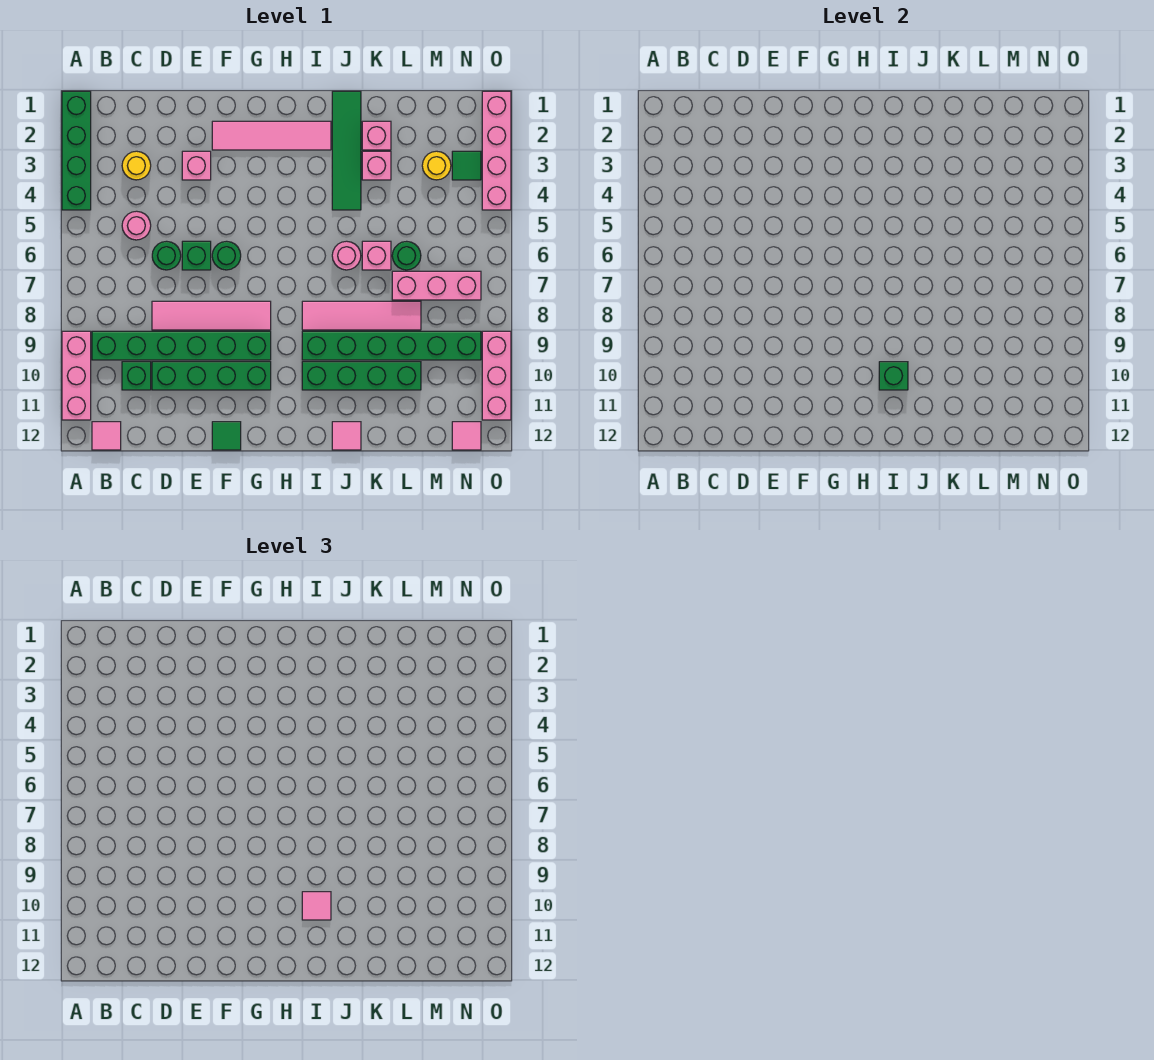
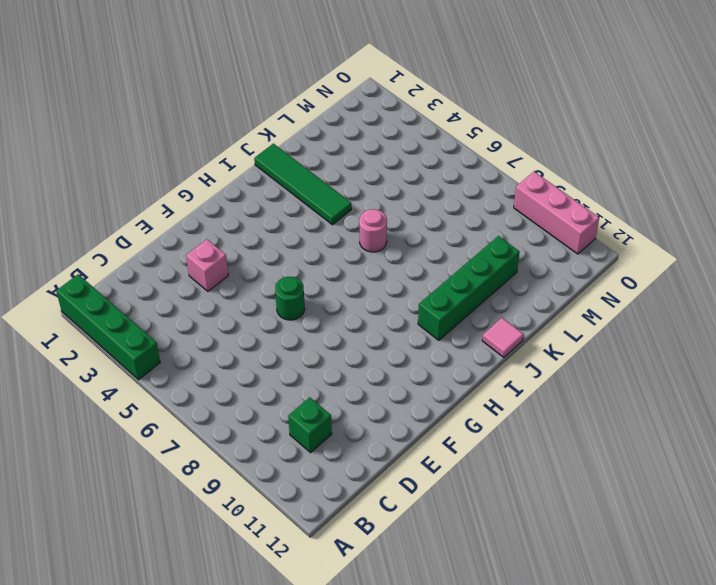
none -> pink 1x3 brick [62,331,91,420]
none -> green 1x6 brick [92,331,271,360]
none -> pink 1x1 tile [92,422,121,450]
none -> yellow 1x1 round brick [122,151,151,180]

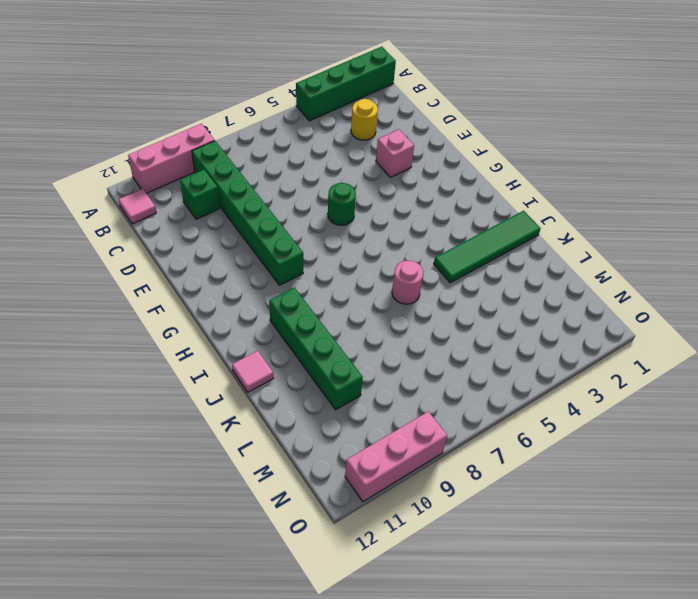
none -> pink 1x1 round brick [122,211,151,240]
none -> green 1x1 round brick [152,241,181,270]
none -> pink 1x4 tile [152,301,271,330]
none -> green 1x4 brick [152,362,271,390]

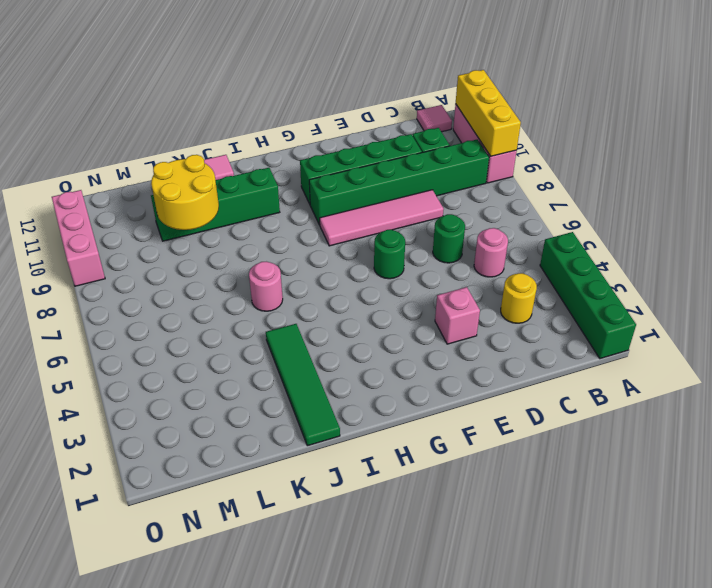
yellow 1x3 brick [456,70,521,156] -> none
yellow 2x2 round brick [151,155,219,230] -> none
none -> green 1x1 brick [182,241,211,270]
none -> pink 1x4 tile [212,121,331,150]
none -> green 1x1 tile [212,422,241,450]
none -> pink 1x4 tile [302,301,421,330]

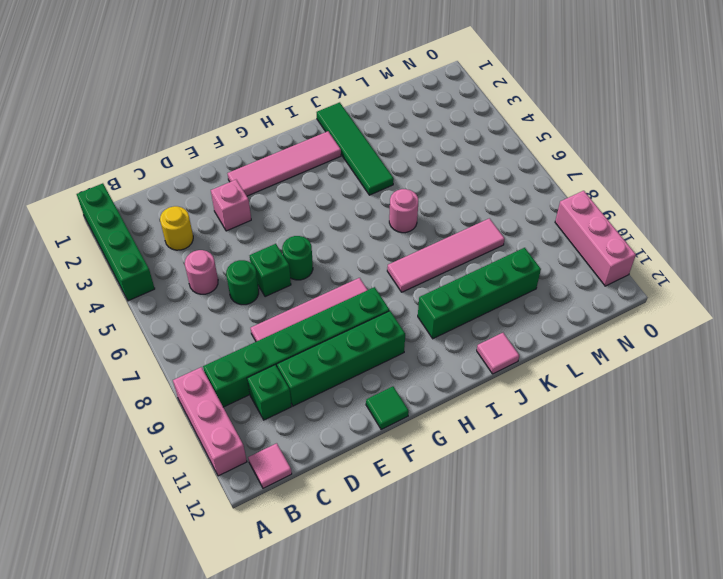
none -> green 1x6 brick [302,331,481,360]
none -> pink 1x1 brick [362,121,391,150]
none -> pink 1x1 brick [362,151,391,180]
none -> pink 1x1 brick [362,241,391,270]

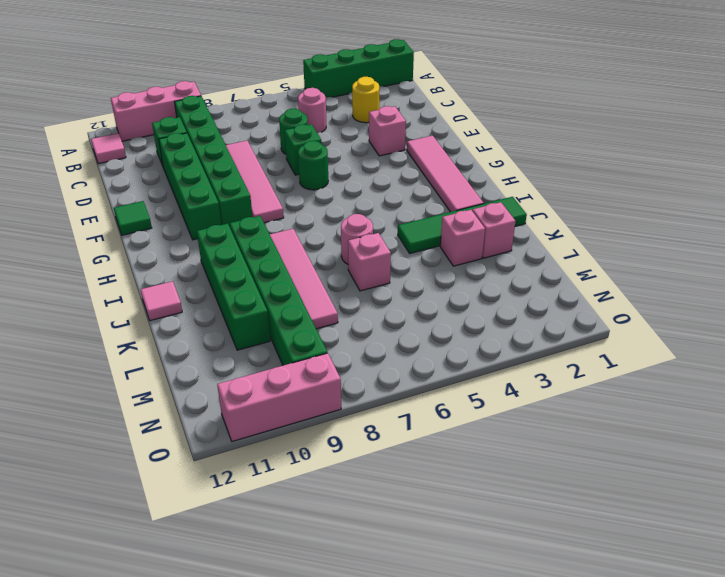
none -> green 1x1 round brick [392,241,421,270]
none -> pink 1x3 brick [392,271,481,300]
none -> yellow 1x1 round brick [422,151,451,180]
none -> green 1x1 tile [452,151,481,180]

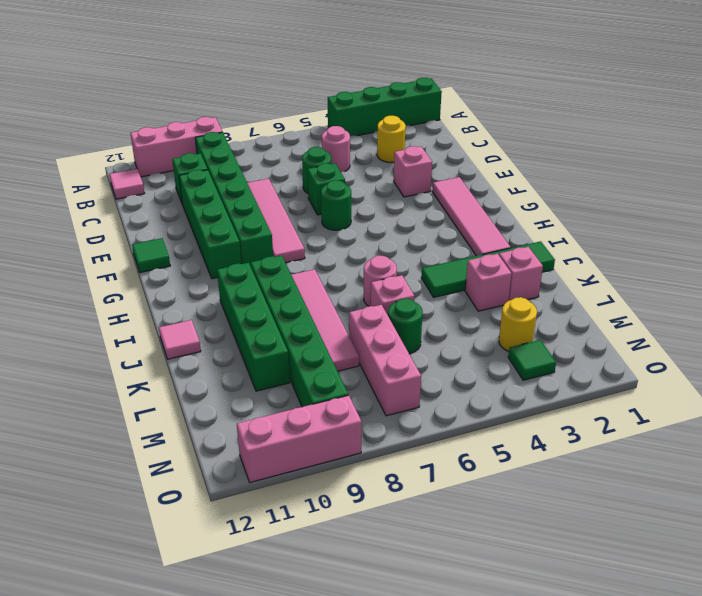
none -> pink 1x1 tile [452,422,481,450]
none -> pink 1x4 brick [482,91,511,210]
none -> green 1x1 brick [879,362,908,390]
none -> pink 1x1 tile [302,892,331,920]

